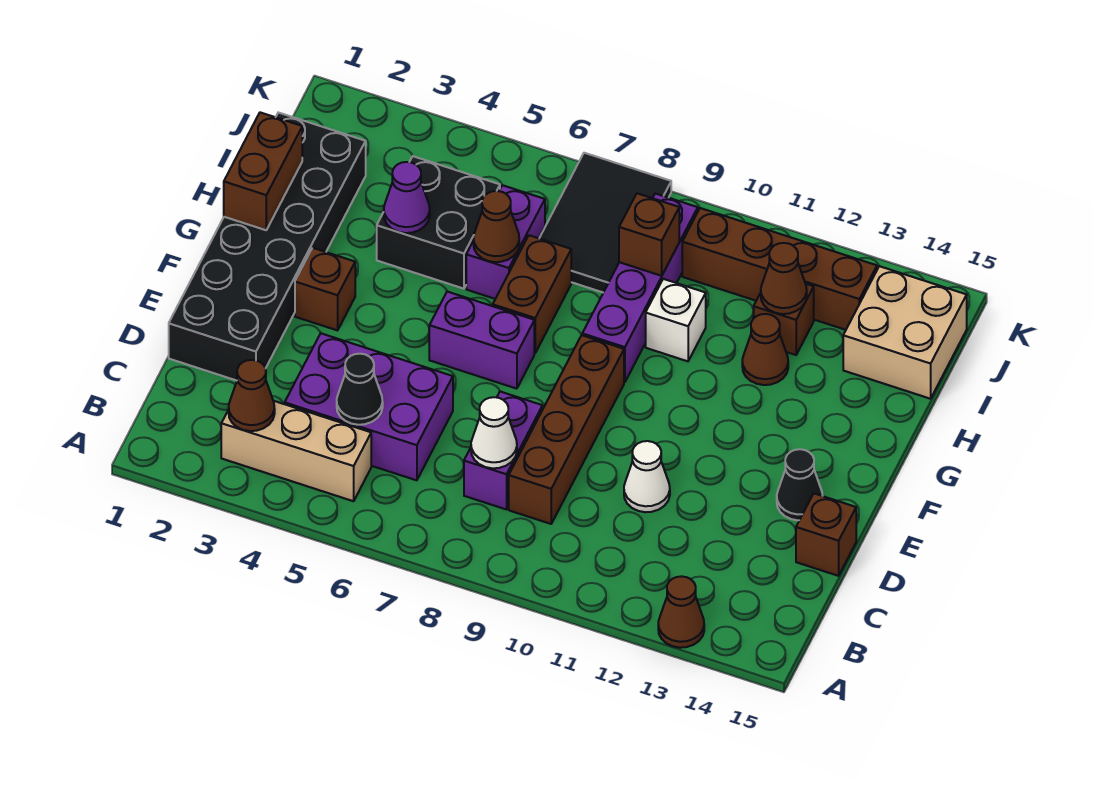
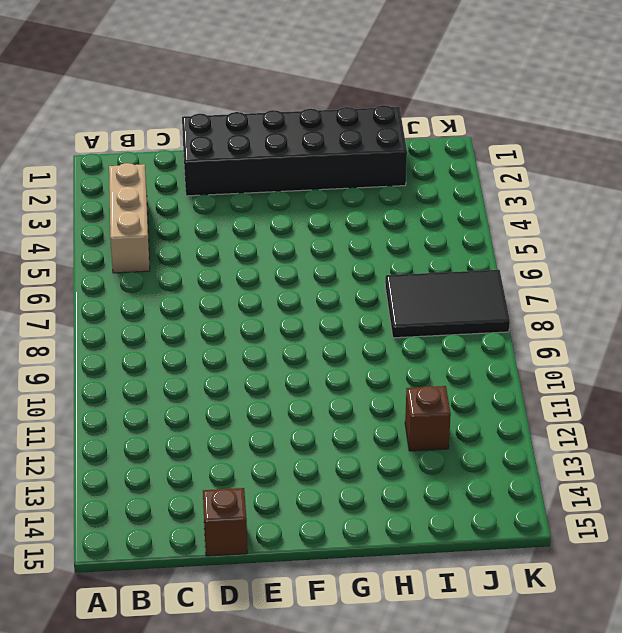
none -> brown 1x1 cone [658,576,704,648]
none -> purple 2x3 brick [285,333,453,480]
none -> purple 1x2 brick [464,392,542,509]

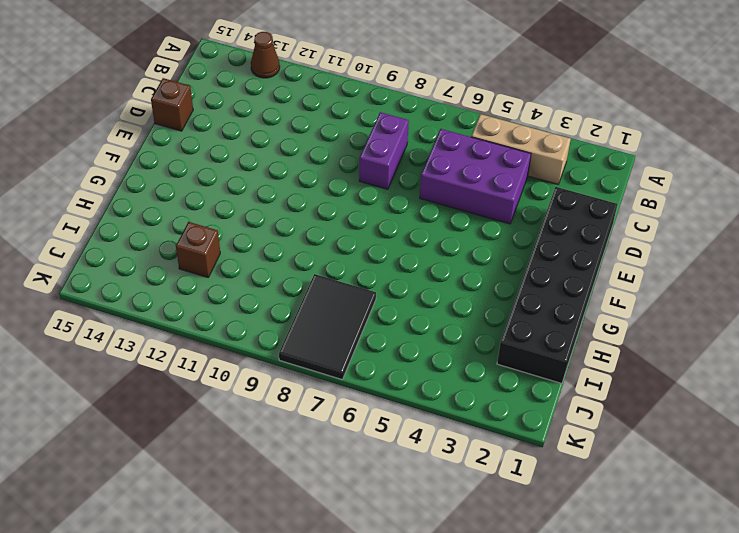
none -> brown 1x4 brick [509,335,624,524]
none -> white 1x1 cone [624,441,670,512]
none -> black 1x1 cone [777,449,822,520]

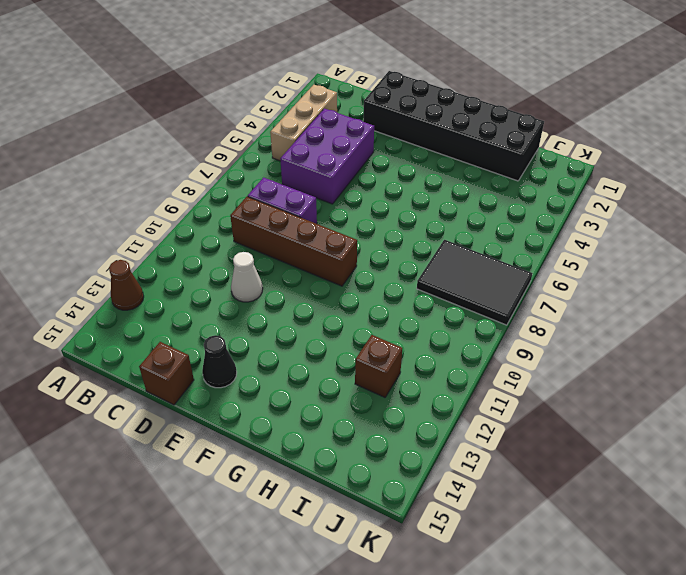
none -> brown 1x1 brick [295,248,355,330]
none -> purple 1x2 brick [429,292,534,389]
none -> brown 1x2 brick [493,235,571,353]

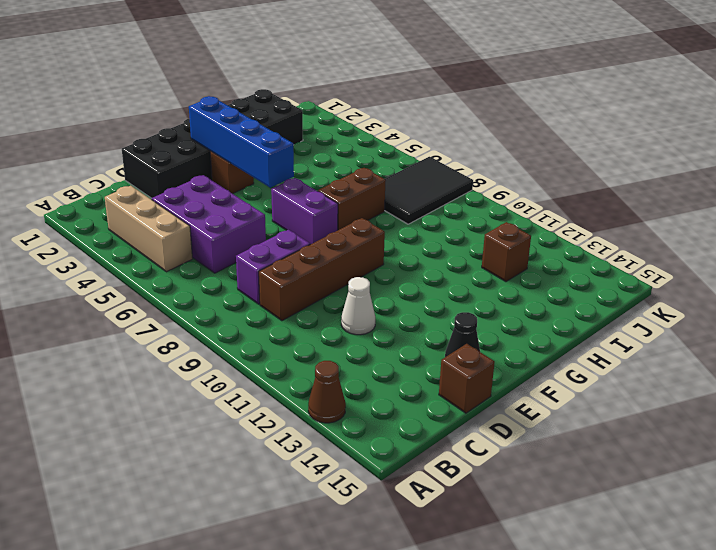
blue 1x4 brick [189,96,294,188] -> none
none -> purple 1x4 brick [582,193,698,382]
none -> black 2x2 brick [377,156,500,289]
none -> purple 1x2 brick [466,185,545,299]

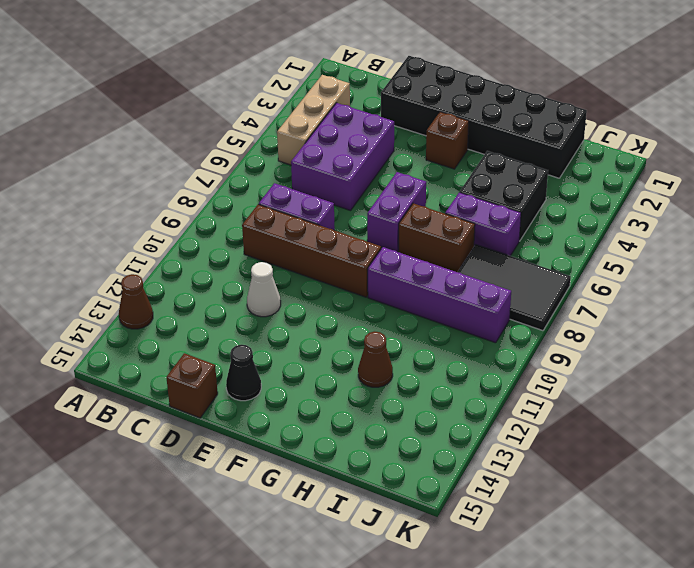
none -> white 1x1 brick [646,279,706,361]
none -> brown 1x1 brick [754,284,814,355]
none -> tan 2x2 brick [843,266,967,399]

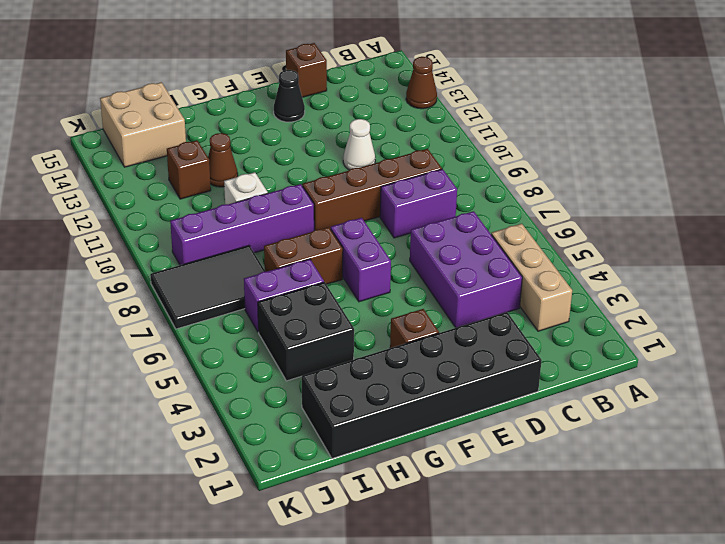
none -> brown 1x4 brick [682,208,877,330]
none -> brown 1x1 cone [229,360,275,431]
none -> black 1x1 cone [337,354,383,425]

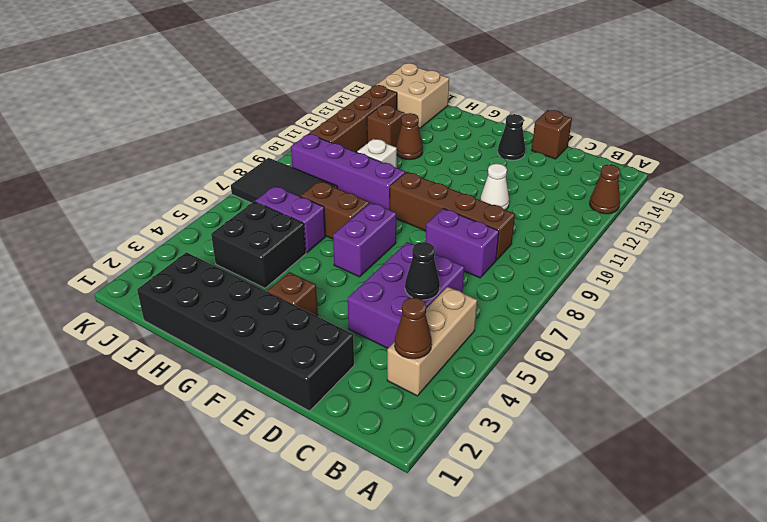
none -> white 1x1 cone [471,397,517,468]
none -> brown 1x2 brick [224,112,302,230]
none -> purple 1x1 cone [384,162,430,233]

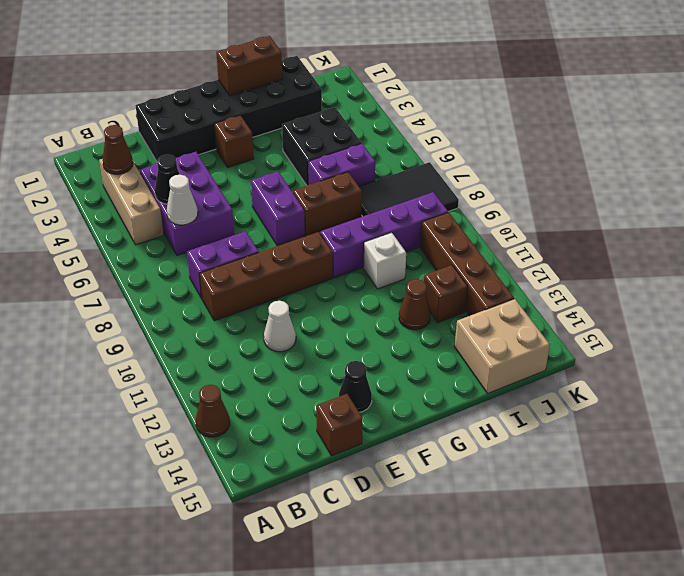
white 1x1 cone [167,175,198,225] -> white 1x1 cone moved to [471,397,517,468]
none -> purple 1x1 cone [384,162,430,233]
none -> brown 1x1 cone [473,191,519,262]
none -> brown 1x1 brick [619,193,679,276]

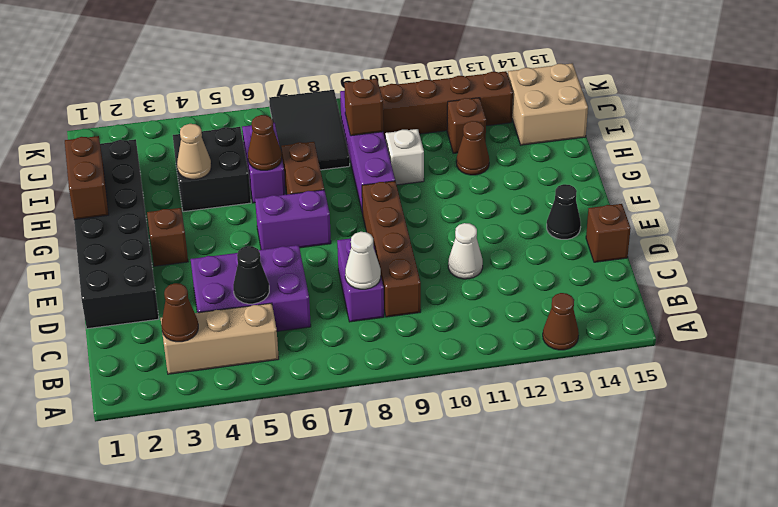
tan 1x1 cone [177,124,211,179] -> purple 1x1 cone [384,162,430,233]
none -> brown 1x1 cone [761,243,807,314]

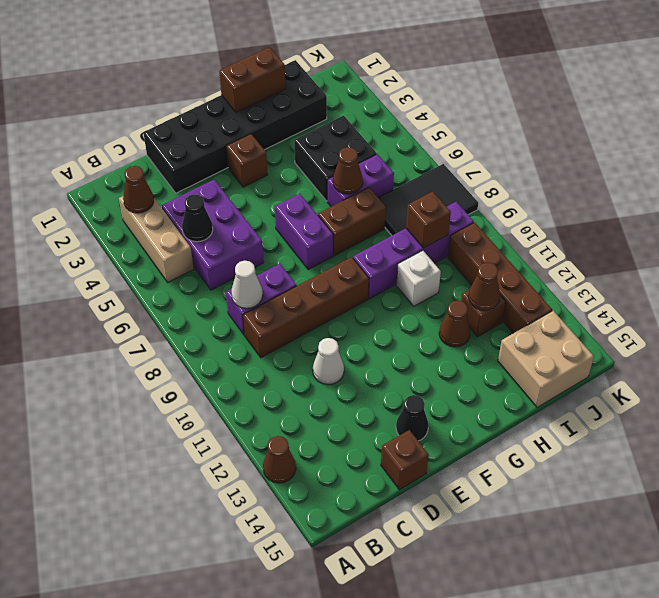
none -> purple 1x1 cone [384,162,430,233]

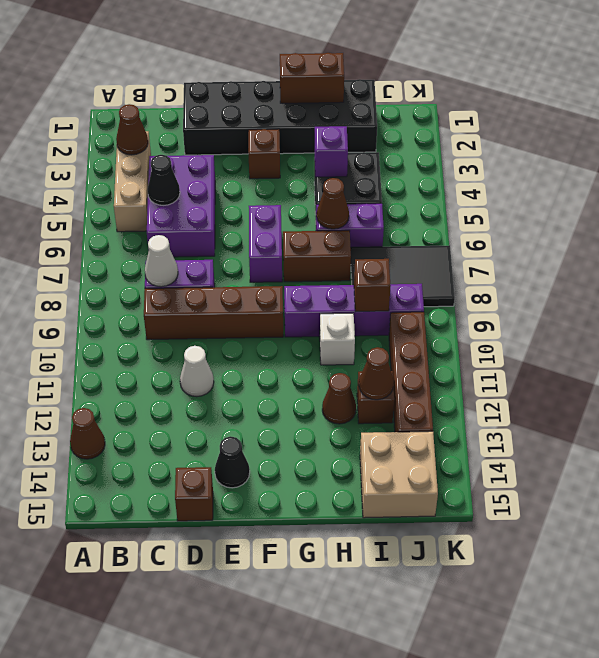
purple 1x1 brick [315,126,348,177] -> purple 1x1 cone [384,162,430,233]

